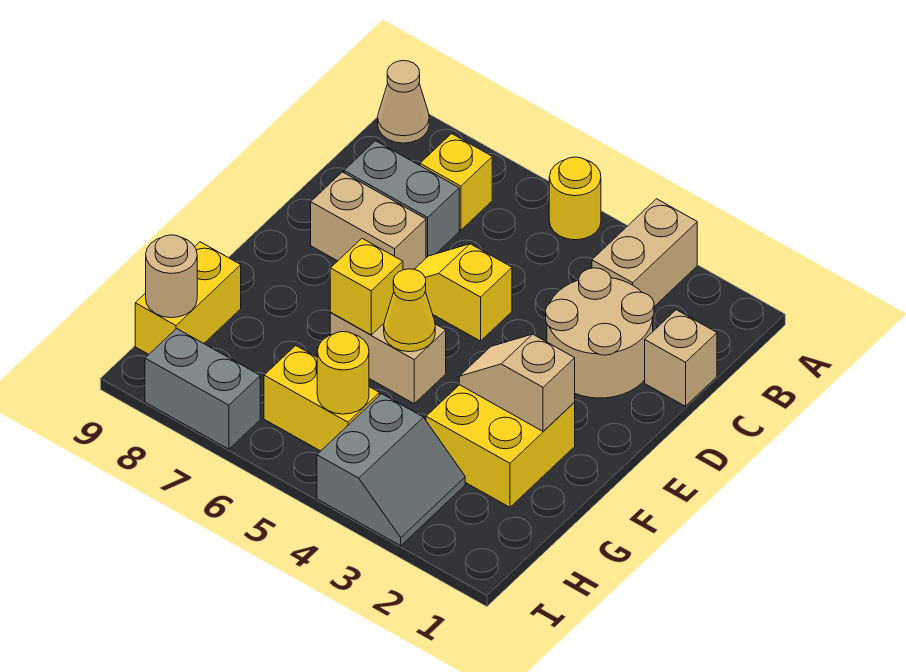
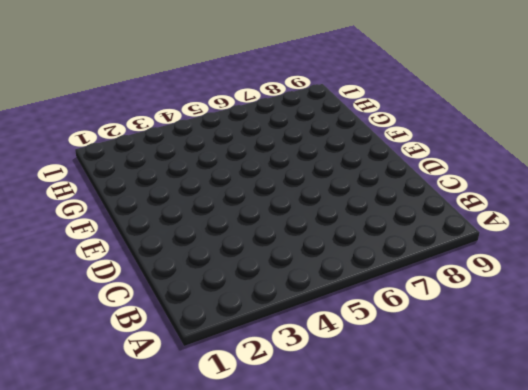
none -> tan 1x2 brick [592,199,697,306]
none -> yellow 1x1 round brick [549,157,601,240]
none -> tan 1x1 cone [378,61,429,143]

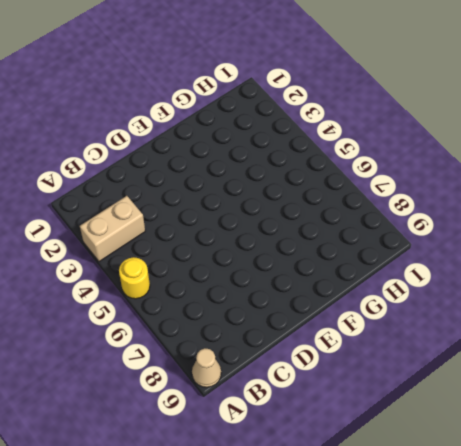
none -> yellow 1x1 brick [420,134,492,230]
none -> tan 1x1 brick [645,310,717,406]
none -> tan 2x2 round brick [546,268,654,398]

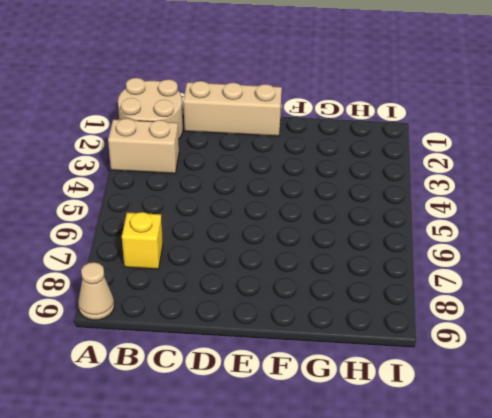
tan 2x2 round brick [118,78,183,139] -> tan 2x2 round brick moved to [546,268,654,398]
tan 1x3 brick [183,81,282,136] -> tan 1x1 brick [645,310,717,406]
none -> yellow 1x1 round brick [549,157,601,240]
none -> grey 1x2 brick [344,141,459,258]
none -> yellow 1x2 slope [414,244,512,341]

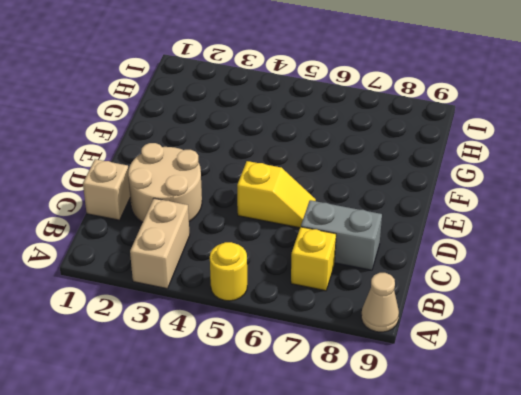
none -> tan 1x2 brick [311,172,426,270]
none -> yellow 2x2 brick [426,385,575,507]
none -> tan 1x2 brick [330,313,446,403]

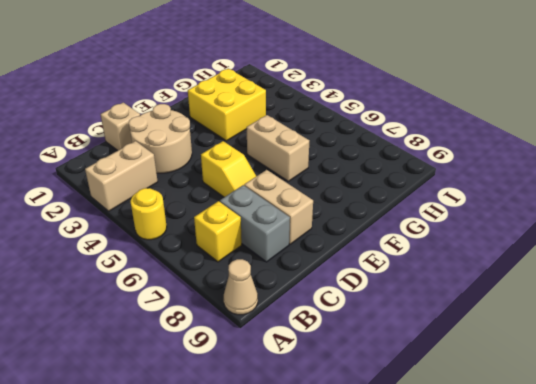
none -> yellow 1x2 brick [135,242,241,354]
none -> grey 2x2 slope [317,394,465,546]
none -> yellow 1x2 brick [264,346,380,451]

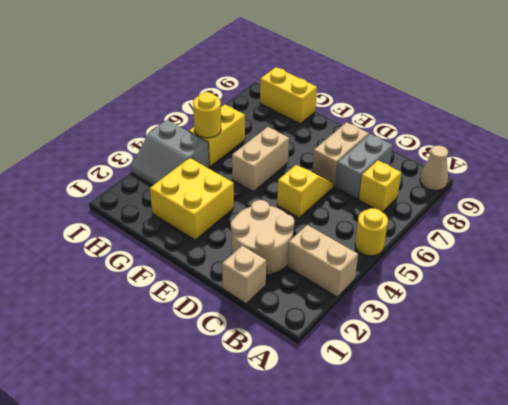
none -> grey 1x2 brick [145,329,260,449]
none -> tan 1x2 slope [459,334,575,431]
none -> yellow 1x1 cone [384,269,435,352]

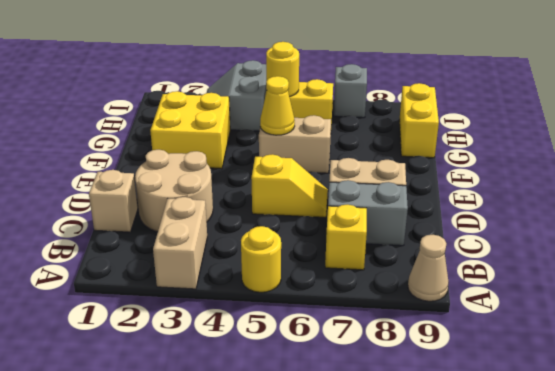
grey 1x1 brick [334,64,367,118] -> grey 1x2 brick [145,329,260,449]
none -> tan 1x2 slope [459,334,575,431]
none -> yellow 1x1 brick [330,238,403,335]
none -> tan 1x1 round brick [146,235,197,318]

